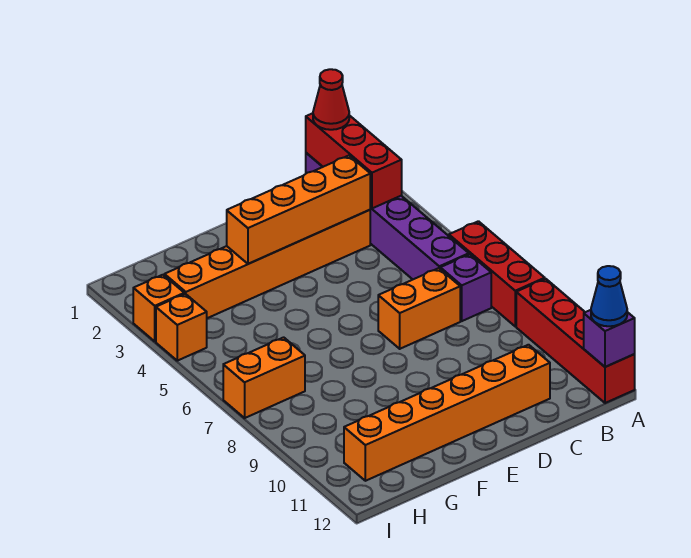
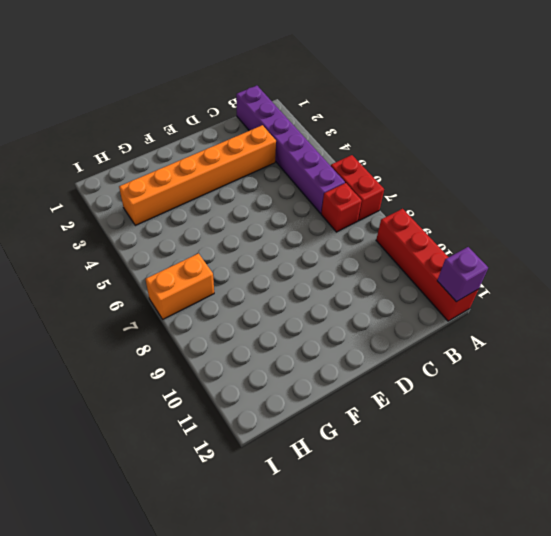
red 1x2 brick [331,155,384,221] -> red 1x3 brick [449,221,545,326]
red 1x1 brick [321,183,362,232] -> purple 1x1 brick [440,254,491,321]
none -> orange 1x2 brick [378,268,460,349]
none -> orange 1x6 brick [344,345,550,481]
none -> orange 1x1 brick [133,275,184,341]

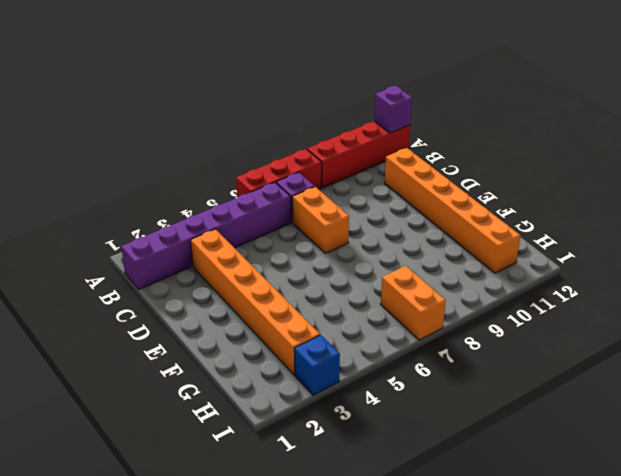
blue 1x1 brick [294,335,340,395] -> orange 1x1 brick [133,275,184,341]
none -> orange 1x1 brick [156,294,207,361]
none -> red 1x3 brick [306,113,402,208]
none -> orange 1x4 brick [227,156,370,264]

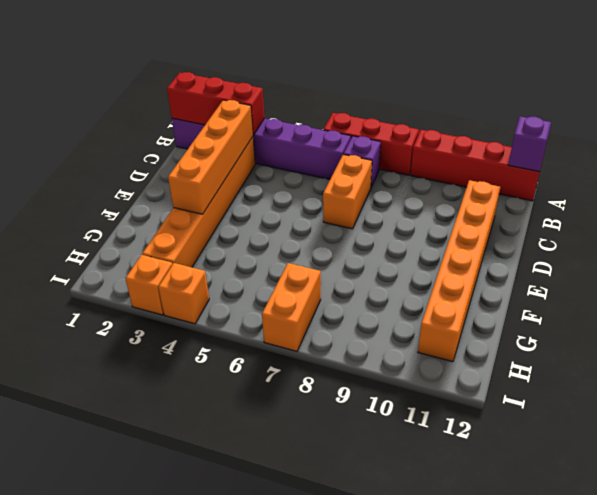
none -> blue 1x1 cone [591,266,627,326]
none -> red 1x1 cone [313,69,349,130]

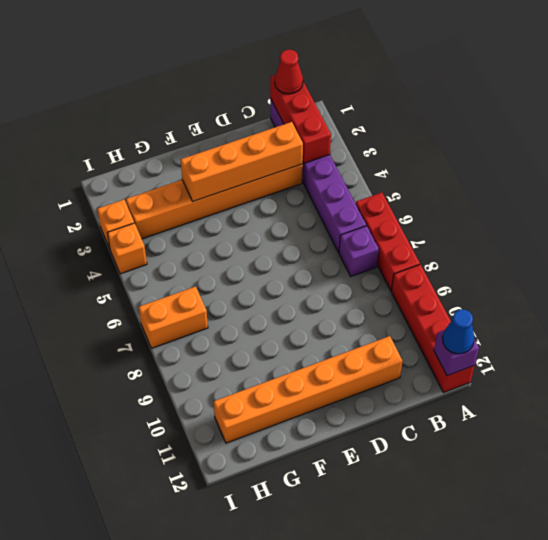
none -> orange 1x2 brick [378,268,460,349]

